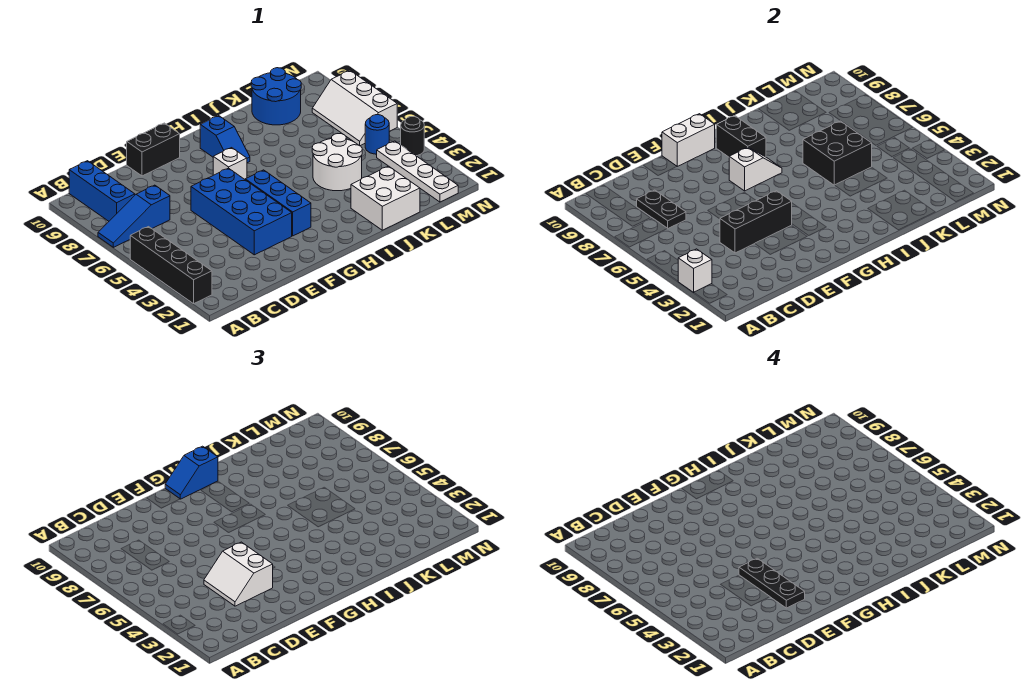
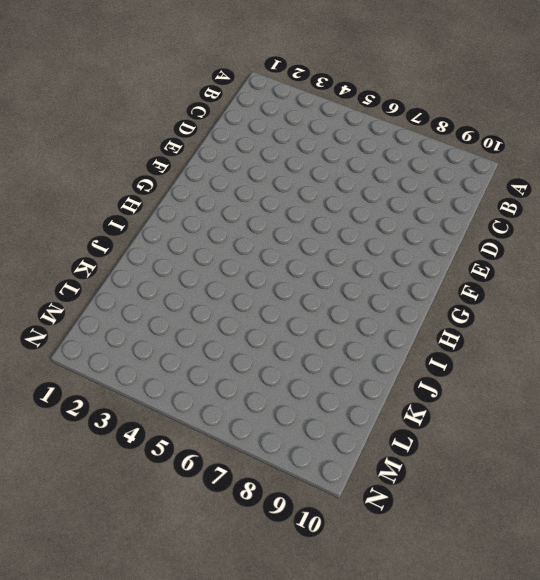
none -> black 1x4 brick [130,227,212,304]
none -> blue 1x3 slope [98,185,170,247]
none -> blue 1x3 brick [69,161,135,221]

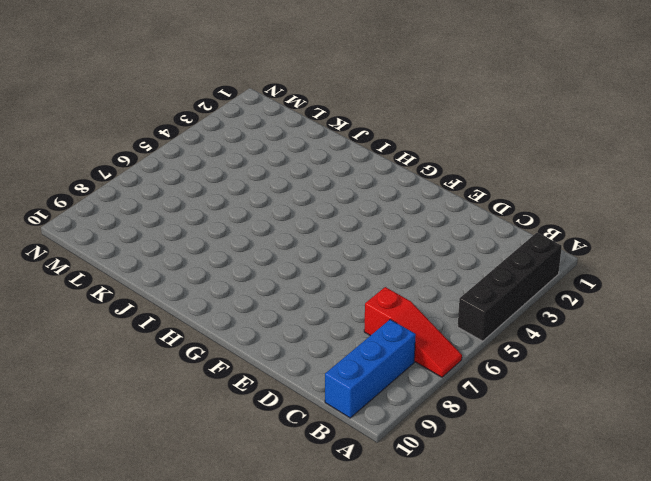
red 1x3 slope [364,287,462,377] -> blue 1x3 slope [98,185,170,247]
none -> blue 2x4 brick [191,168,292,255]
none -> black 1x2 brick [127,123,180,176]
none -> blue 1x3 brick [245,170,311,236]

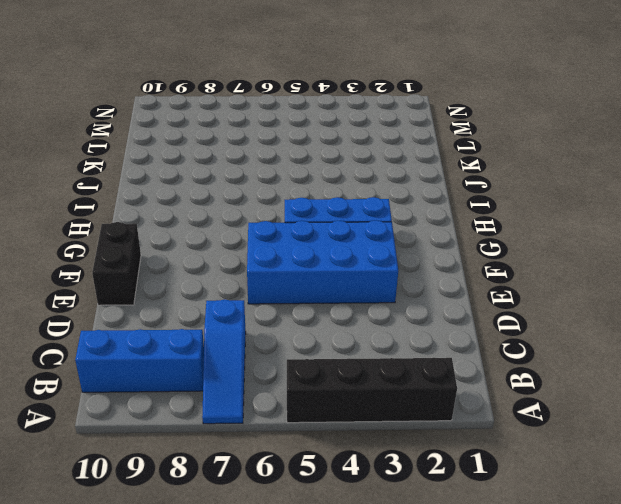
none -> white 1x1 brick [213,148,247,179]
none -> blue 1x2 slope [200,116,250,163]
none -> white 2x2 brick [351,166,420,230]

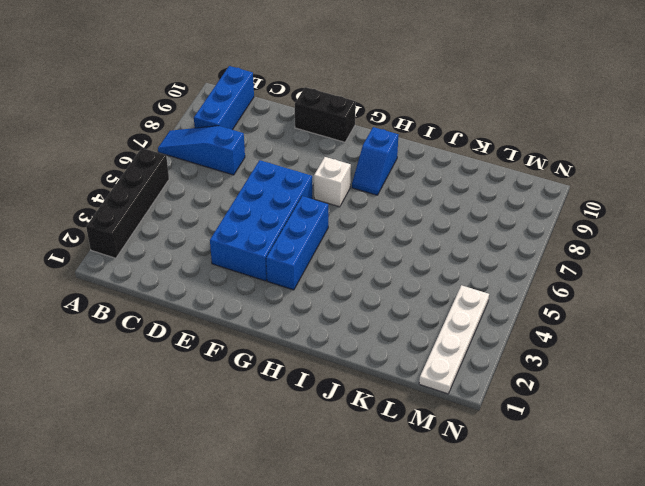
none -> white 2x2 brick [351,166,420,230]
none -> white 2x2 round brick [312,134,362,191]
none -> blue 2x2 round brick [251,68,301,125]

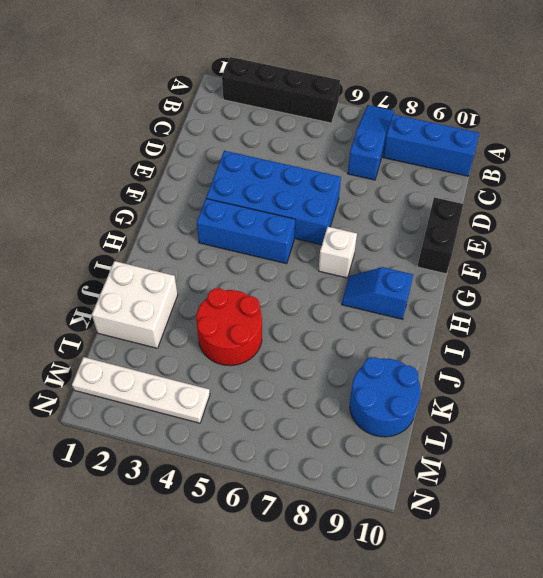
red 2x2 round brick [196,288,262,366] -> white 2x2 round brick [312,134,362,191]
none -> blue 1x1 round brick [365,115,389,154]
none -> white 2x3 slope [312,70,397,146]
none -> black 1x1 round brick [401,117,424,156]

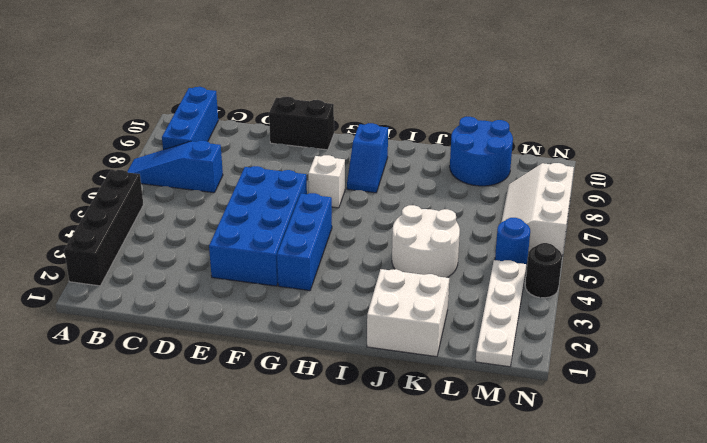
none -> white 1x1 brick [678,249,712,292]
none -> black 1x2 plate [637,190,686,228]
none -> black 1x3 brick [720,191,792,253]

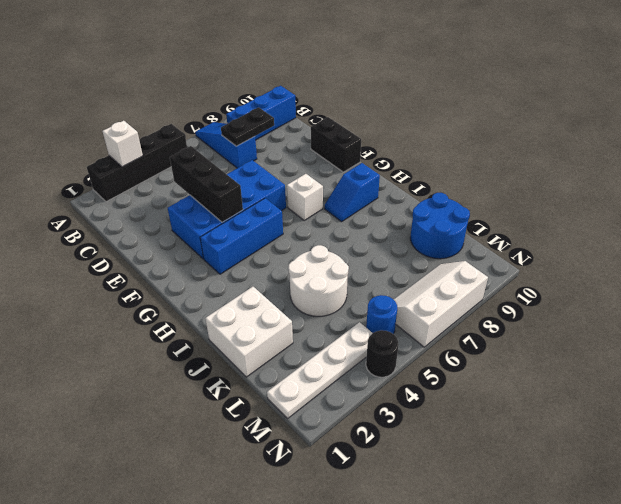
none -> white 1x2 brick [662,114,715,166]
none -> white 1x2 slope [729,147,782,191]
none -> black 1x2 brick [716,116,766,157]

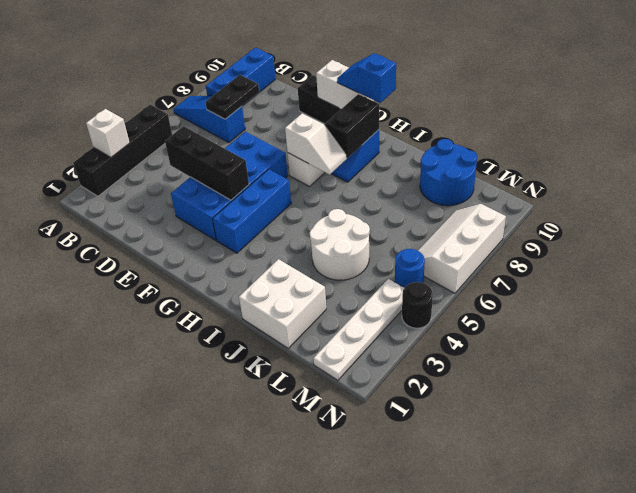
none -> black 2x2 brick [803,121,872,185]
none -> white 2x2 slope [204,542,273,606]
none -> black 1x3 plate [739,558,805,608]

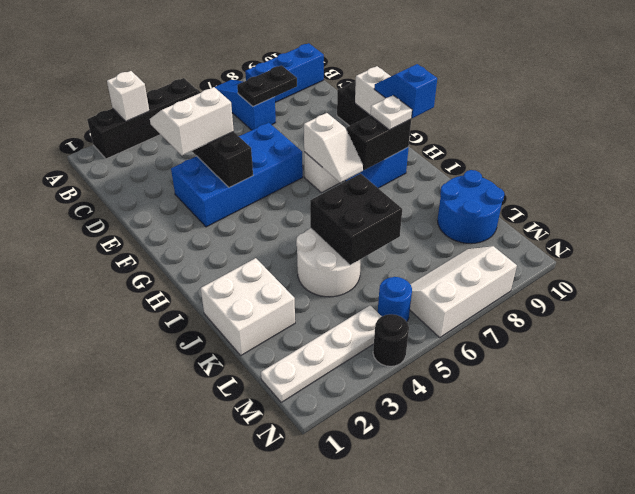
white 1x1 plate [371,95,412,130] -> none
none -> blue 1x3 brick [245,170,311,236]
none -> black 1x3 plate [739,558,805,608]

